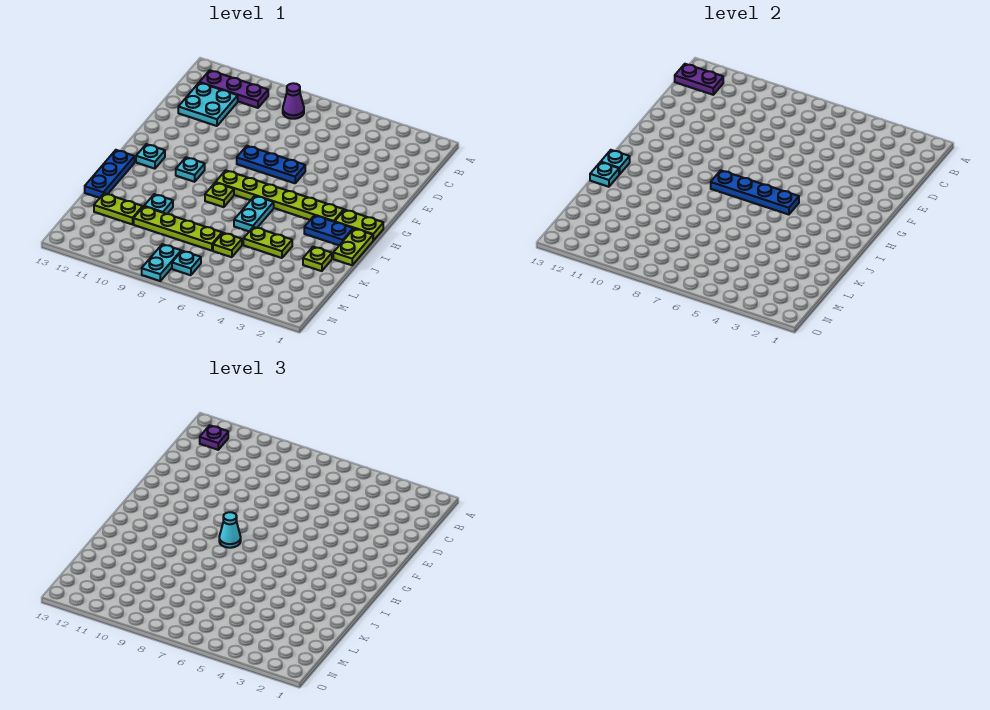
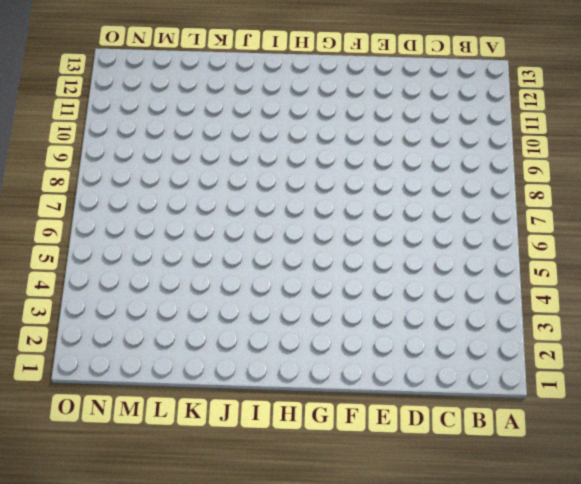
none -> purple 1x1 cone [283,83,304,119]
none -> purple 1x3 plate [200,70,268,108]
none -> cyan 2x2 plate [178,83,238,126]

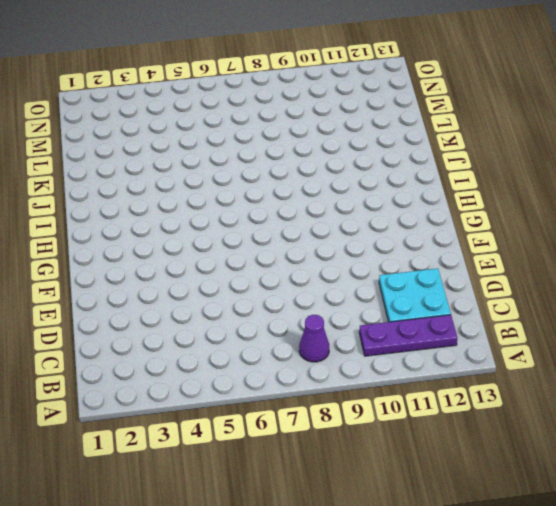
none -> blue 1x3 plate [237,146,305,183]
none -> lime 1x2 plate [335,210,383,240]
none -> lime 1x6 plate [216,170,344,222]

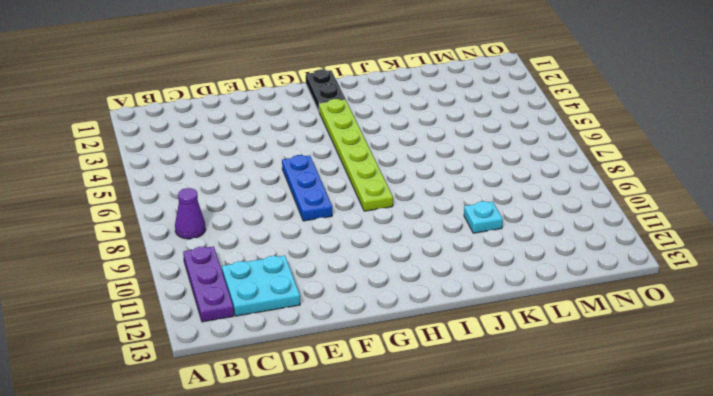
black 1x2 plate [306,69,345,111] -> lime 1x2 plate [335,210,383,240]
none -> cyan 1x1 plate [176,157,205,182]
none -> cyan 1x1 plate [136,144,165,169]
none -> lime 1x2 plate [333,229,373,265]

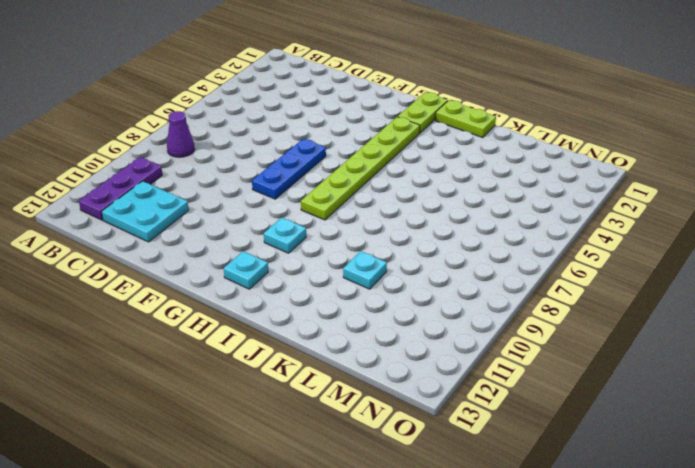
none -> blue 1x2 plate [304,215,353,245]
none -> cyan 1x2 plate [234,196,274,231]
none -> lime 1x1 plate [205,183,234,207]

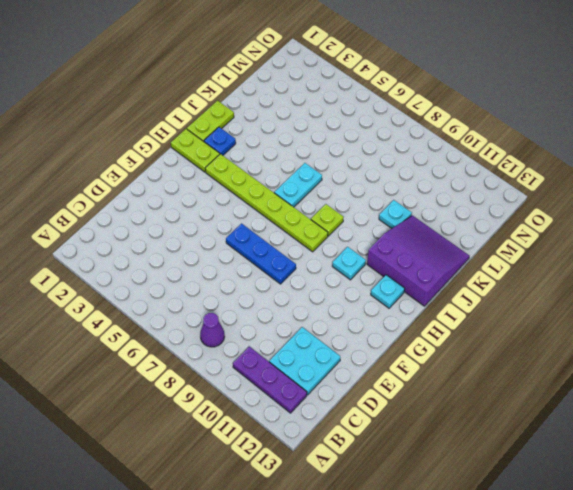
blue 1x1 plate [204,127,236,155] -> blue 1x2 plate [304,215,353,245]
purple 3x3 slope [367,216,469,306] -> blue 1x3 plate [85,150,135,198]
none -> lime 1x1 plate [303,247,332,271]
none -> lime 1x2 plate [243,227,292,258]
none -> lime 1x1 plate [213,233,242,257]

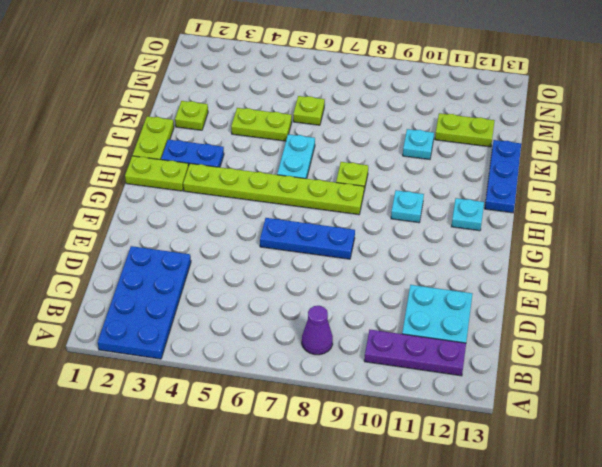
blue 2x4 plate [98,246,191,359] -> none
none -> lime 1x4 plate [134,207,222,251]
none -> cyan 1x1 plate [172,251,201,275]
none -> cyan 1x2 plate [142,244,181,281]

